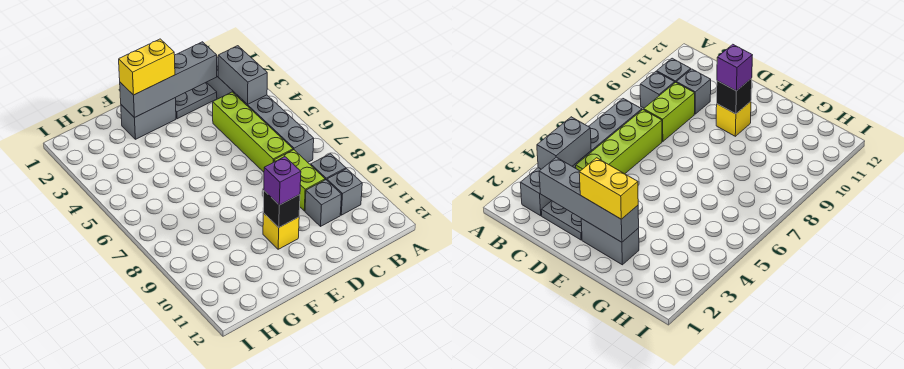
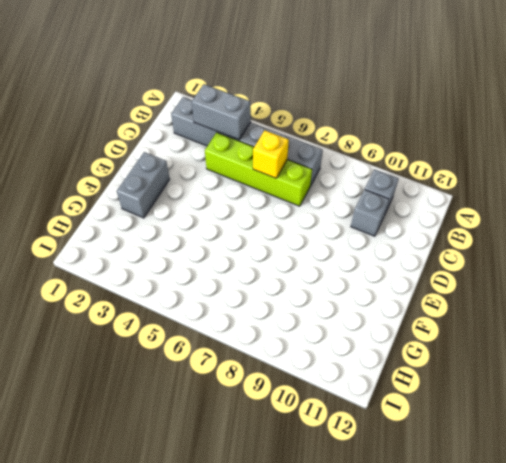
yellow 1x1 brick [253,130,289,178] -> yellow 1x1 brick moved to [263,213,299,249]
none -> grey 1x1 brick [311,154,346,180]
none -> grey 1x2 plate [176,82,217,119]
none -> lime 1x2 brick [274,150,325,211]

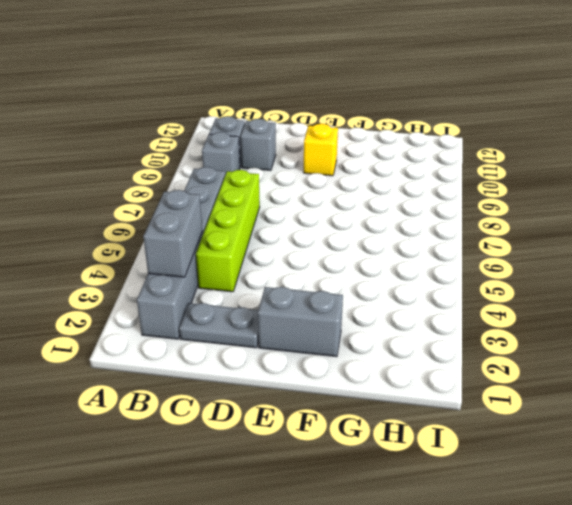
none -> lime 1x2 brick [274,150,325,211]
none -> grey 1x4 brick [120,42,217,118]
none -> black 1x1 brick [263,191,300,227]

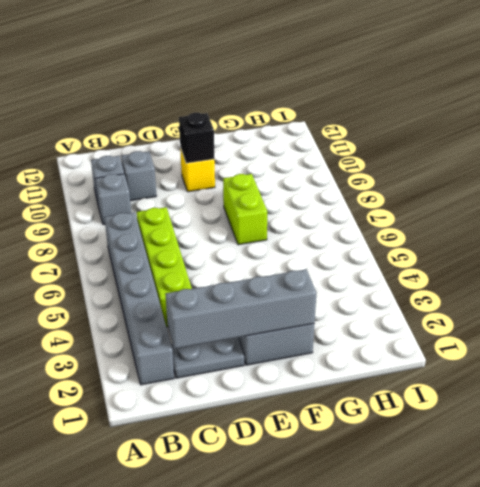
lime 1x2 brick [223,174,267,245] -> lime 1x2 brick moved to [274,150,325,211]
none -> grey 1x2 brick [218,46,267,104]
none -> yellow 1x2 brick [119,39,175,95]
none -> purple 1x1 brick [264,157,301,205]

